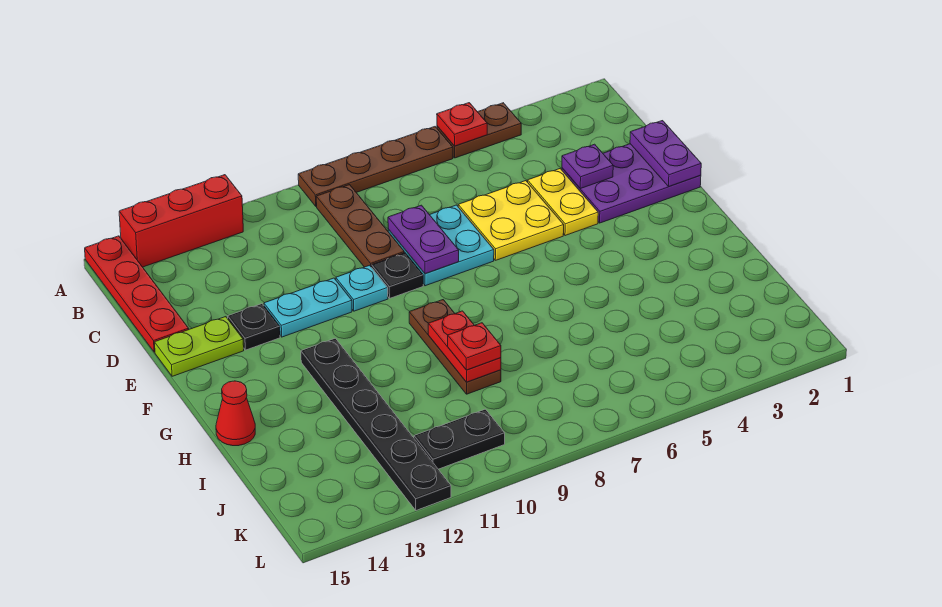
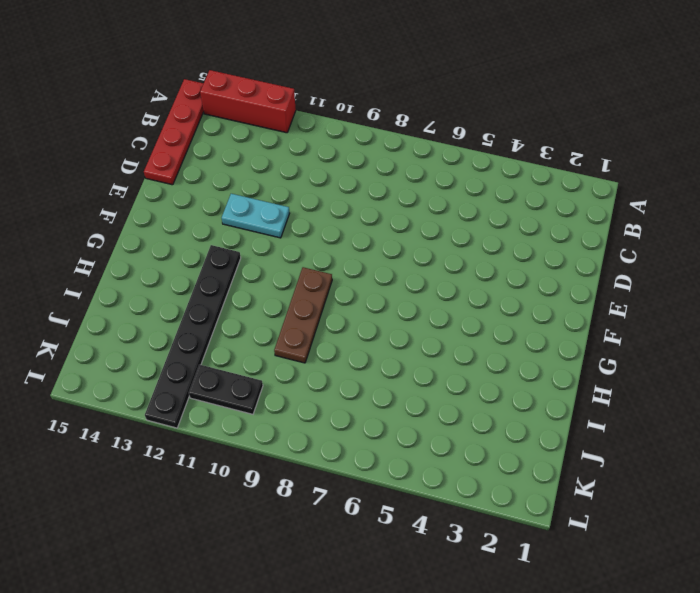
none -> brown 1x2 plate [437,103,521,158]
none -> brown 1x4 plate [298,127,453,206]
none -> brown 1x3 plate [316,185,404,267]

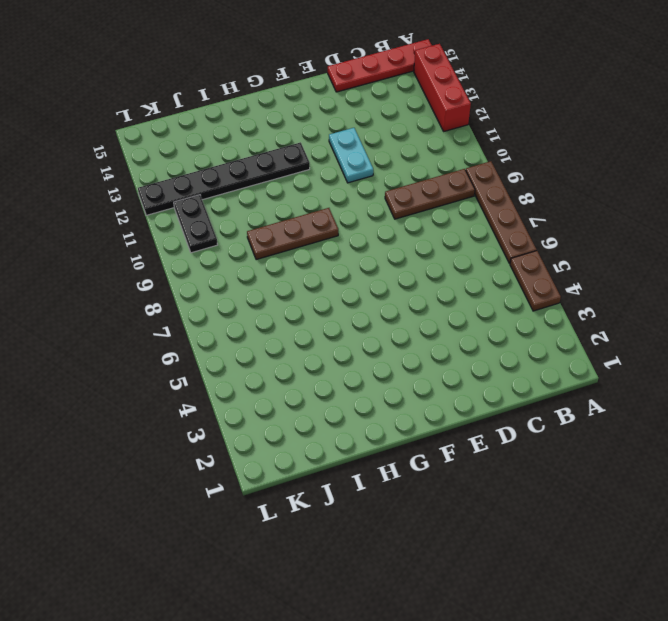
none -> purple 2x3 plate [562,144,701,223]
none -> yellow 1x2 plate [528,169,598,236]
none -> yellow 2x2 plate [458,181,564,260]

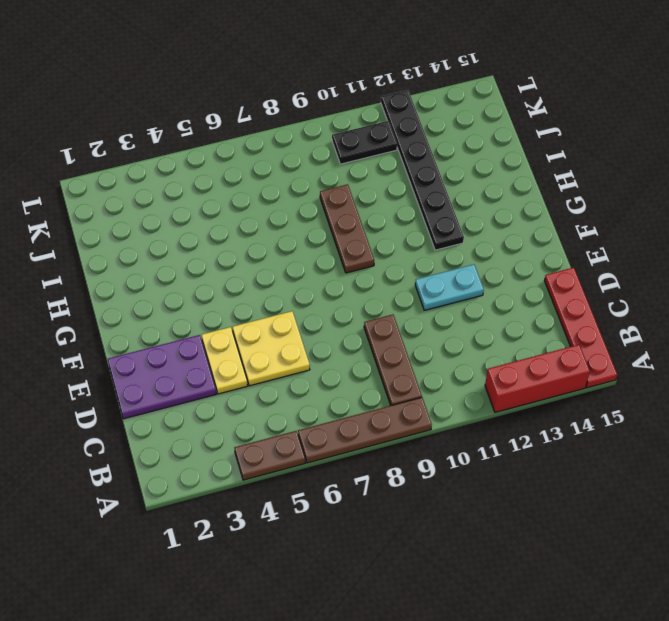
none -> cyan 2x2 plate [388,205,494,286]
none -> black 1x1 plate [372,253,423,298]
none -> cyan 1x1 plate [336,265,388,311]

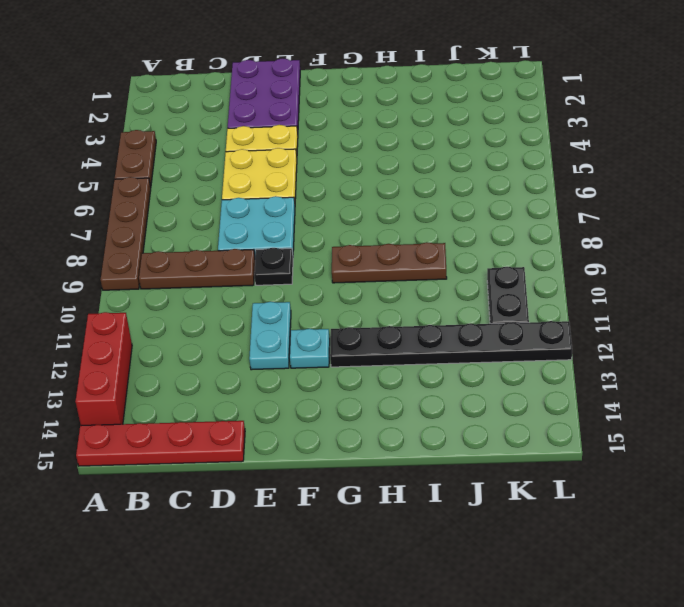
cyan 1x1 plate [290,329,330,368] -> cyan 1x1 plate moved to [336,265,388,311]
none -> black 1x1 plate [228,304,280,350]
none -> lime 1x2 plate [155,317,244,376]
none -> red 1x1 cone [216,381,255,446]

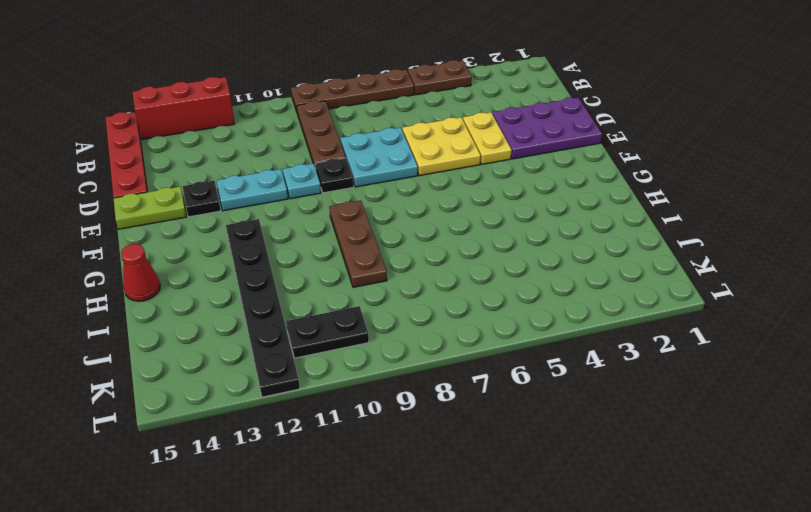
none -> red 1x1 plate [437,103,487,146]
none -> purple 1x2 plate [630,121,701,186]
none -> purple 1x1 plate [562,144,613,189]

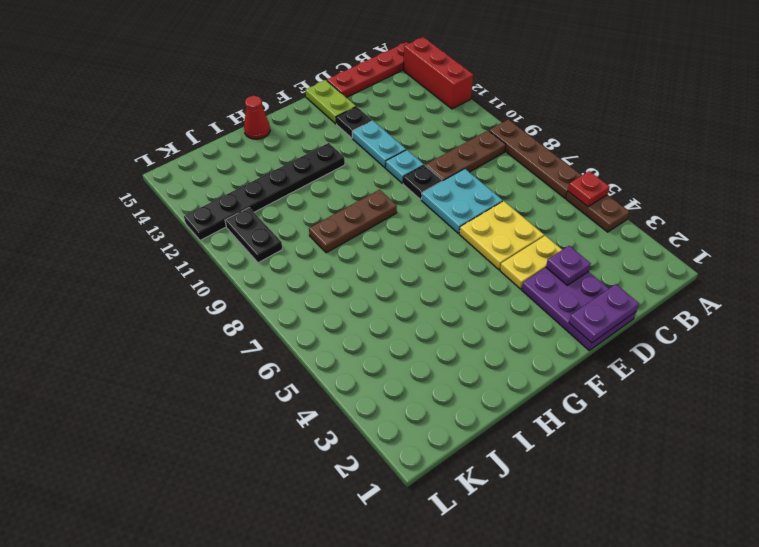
none -> purple 1x2 plate [388,205,459,274]
none -> red 1x2 plate [428,311,501,382]
none -> red 1x1 plate [448,323,501,370]

